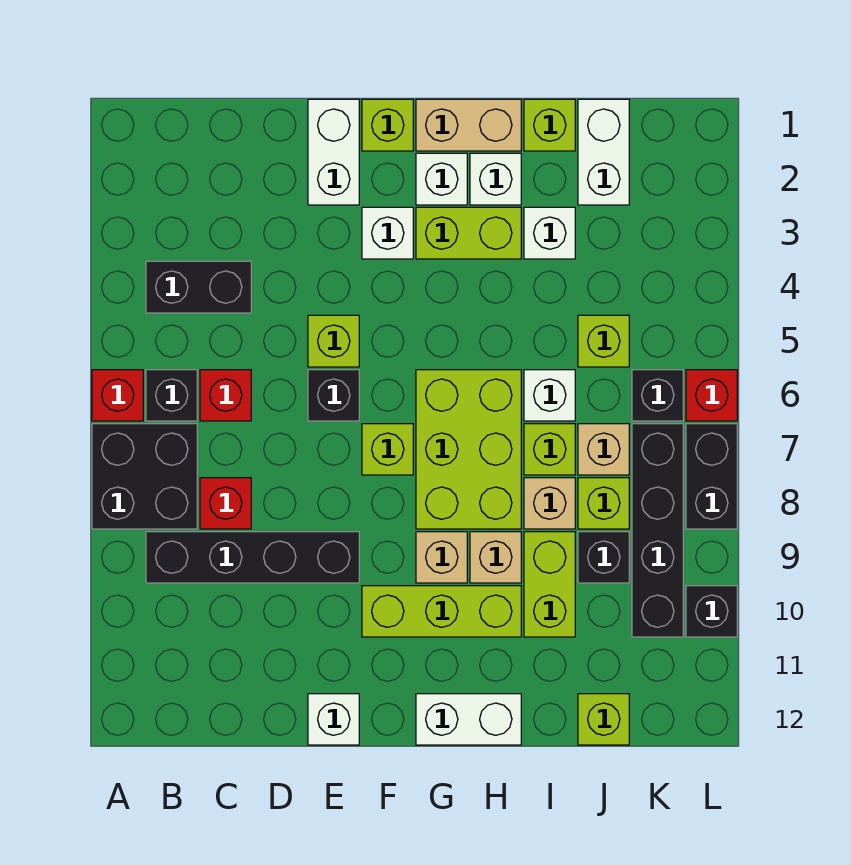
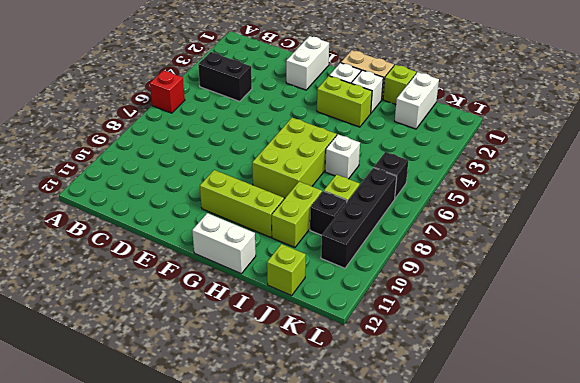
none -> black 2x2 brick [92,424,197,529]
none -> black 1x1 brick [146,370,197,421]
none -> black 1x4 brick [146,532,359,583]
none -> red 1x1 brick [200,370,251,421]

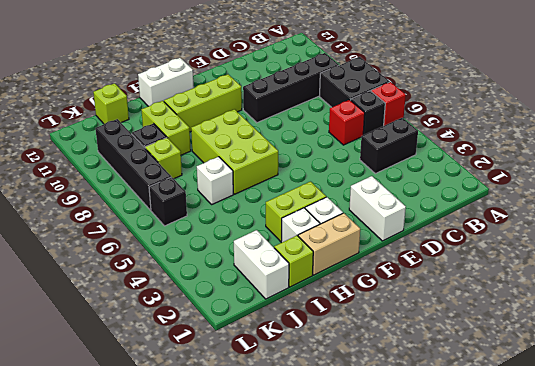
none -> red 1x1 brick [200,478,251,529]
none -> lime 1x1 brick [308,315,359,367]
none -> black 1x1 brick [308,370,359,421]
none -> white 1x1 brick [308,694,359,745]

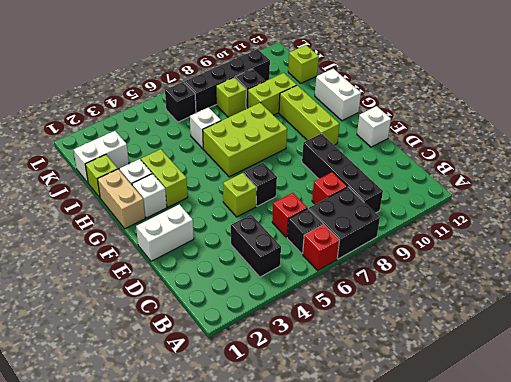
none -> lime 1x1 brick [362,99,413,151]
none -> white 1x1 brick [362,207,413,259]
none -> lime 1x1 brick [362,424,413,475]
none -> tan 1x1 brick [416,532,467,583]

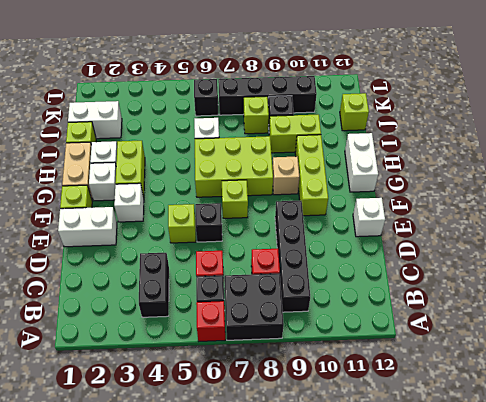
none -> tan 1x1 brick [470,532,521,583]
none -> white 1x1 brick [524,207,575,259]
none -> lime 1x1 brick [524,424,575,475]
none -> tan 1x1 brick [524,478,575,529]

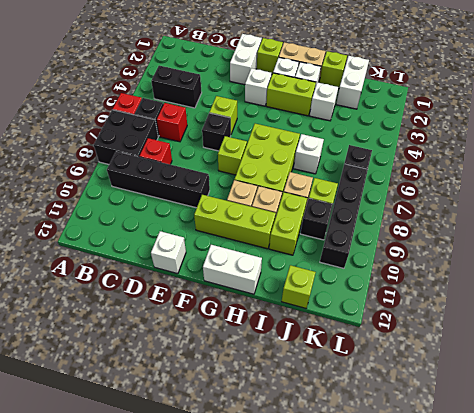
none -> lime 1x1 brick [524,424,575,475]
none -> lime 1x1 brick [578,315,629,367]
none -> tan 1x1 brick [578,424,629,475]
none -> red 1x1 brick [686,370,737,421]

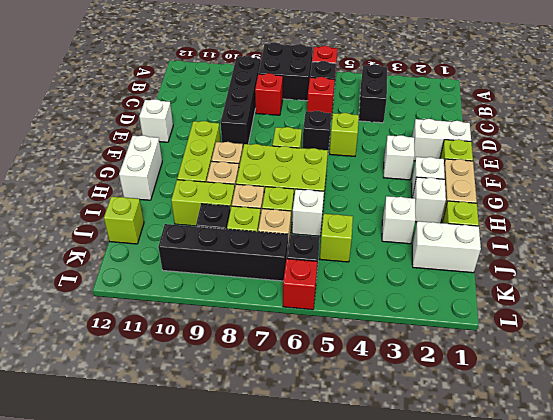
none -> lime 1x2 brick [416,207,521,259]
none -> black 1x2 brick [686,424,737,529]
none -> black 1x1 brick [686,586,737,637]

